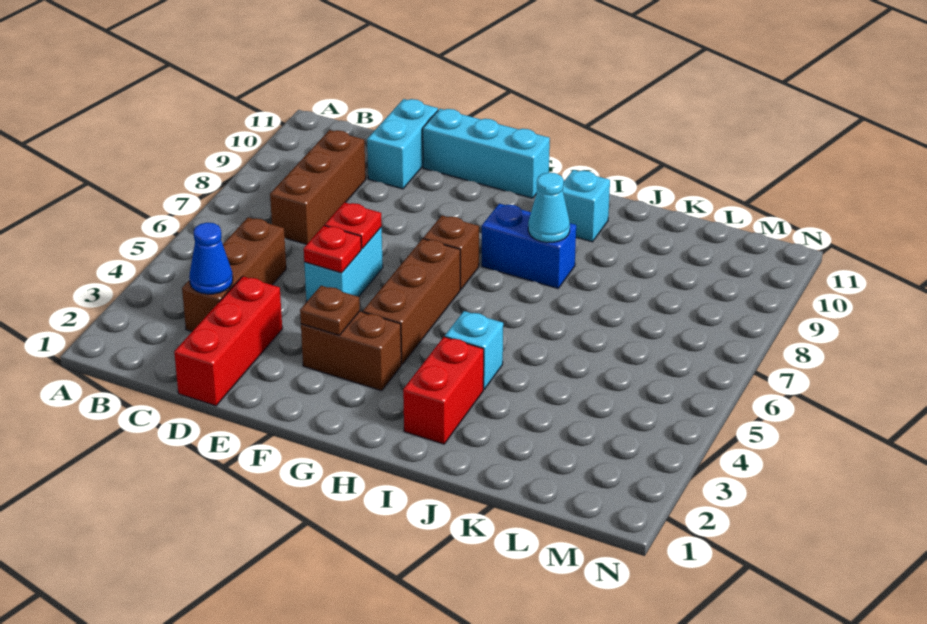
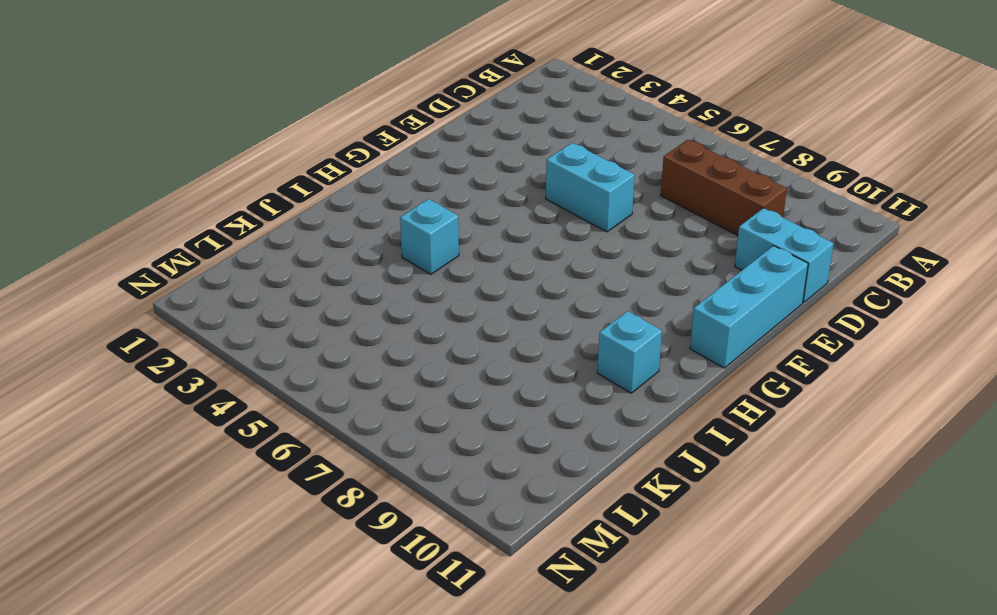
none -> brown 1x3 brick [182,218,286,331]
none -> red 1x3 brick [174,276,282,406]
none -> brown 1x2 brick [301,311,401,391]

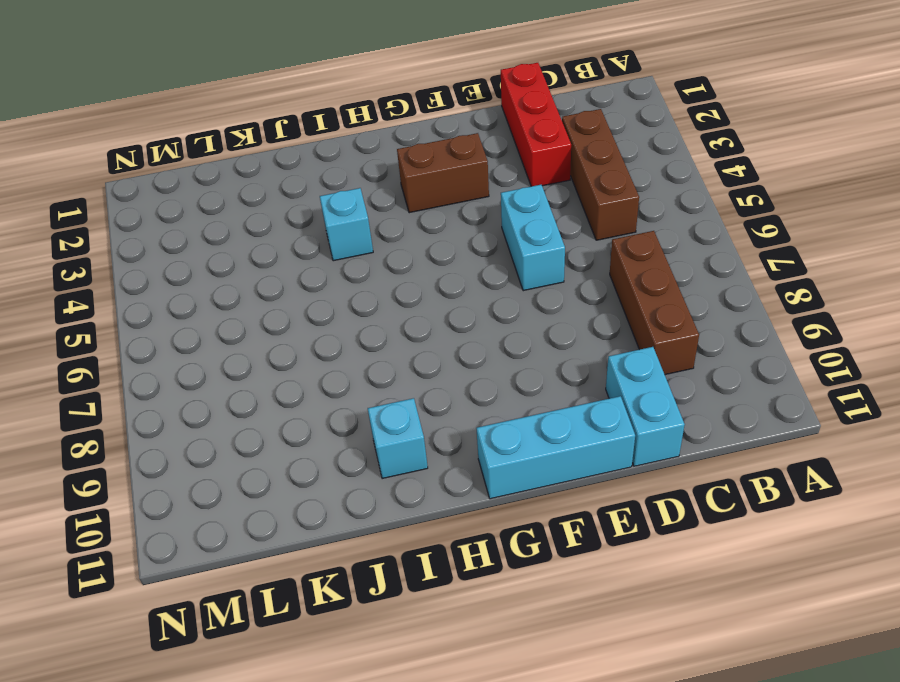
none -> brown 1x3 brick [363,239,460,364]
none -> brown 1x1 brick [423,216,479,290]
none -> blue 1x2 brick [482,204,576,288]

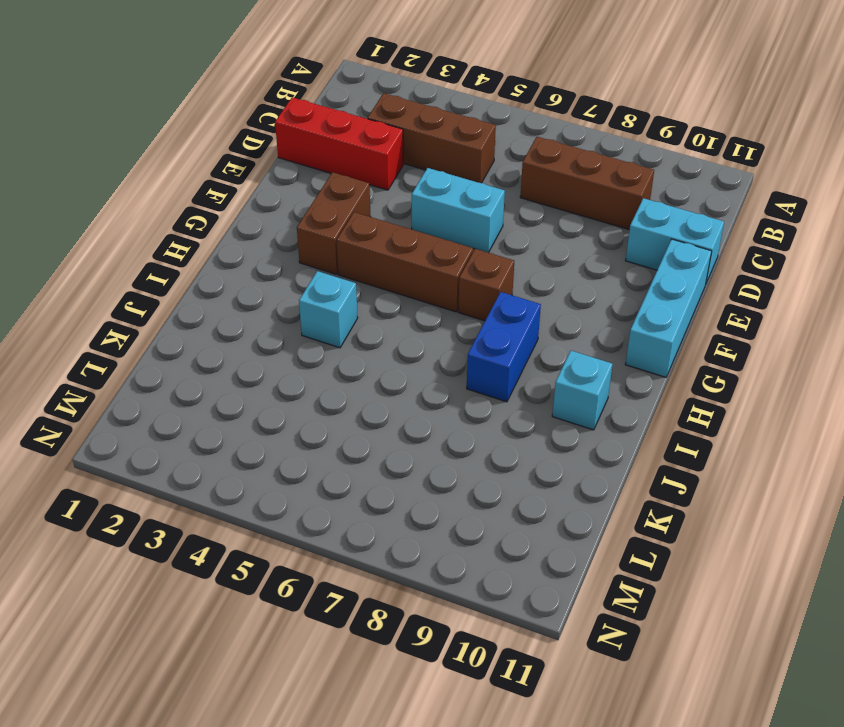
none -> red 1x2 brick [403,337,484,444]
none -> blue 1x1 cone [189,223,233,294]
none -> red 1x1 plate [304,226,361,273]

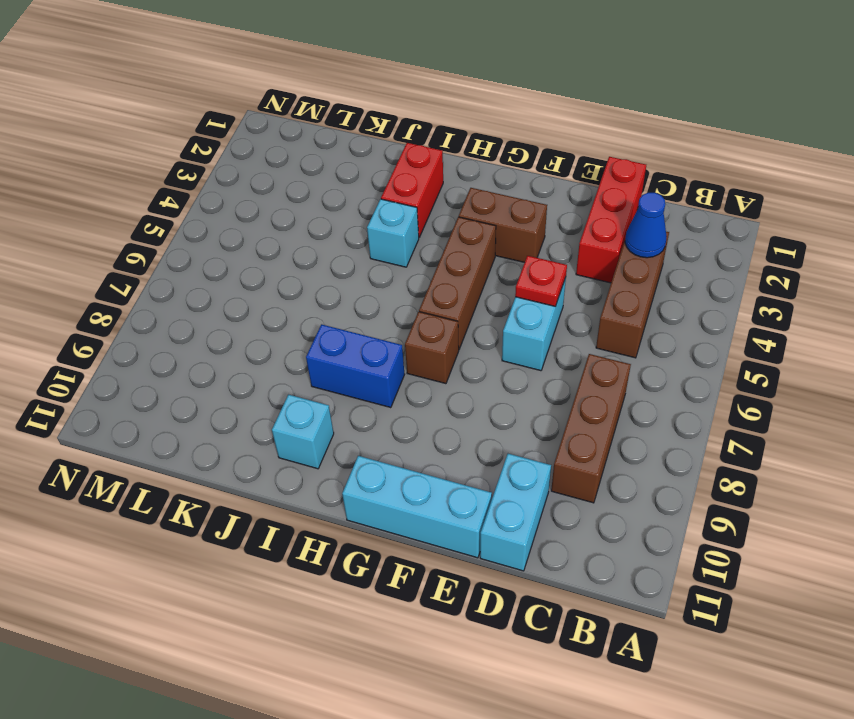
none -> red 1x1 plate [325,202,382,249]
none -> brown 1x1 plate [300,286,360,335]
none -> cyan 1x1 cone [528,173,570,243]

